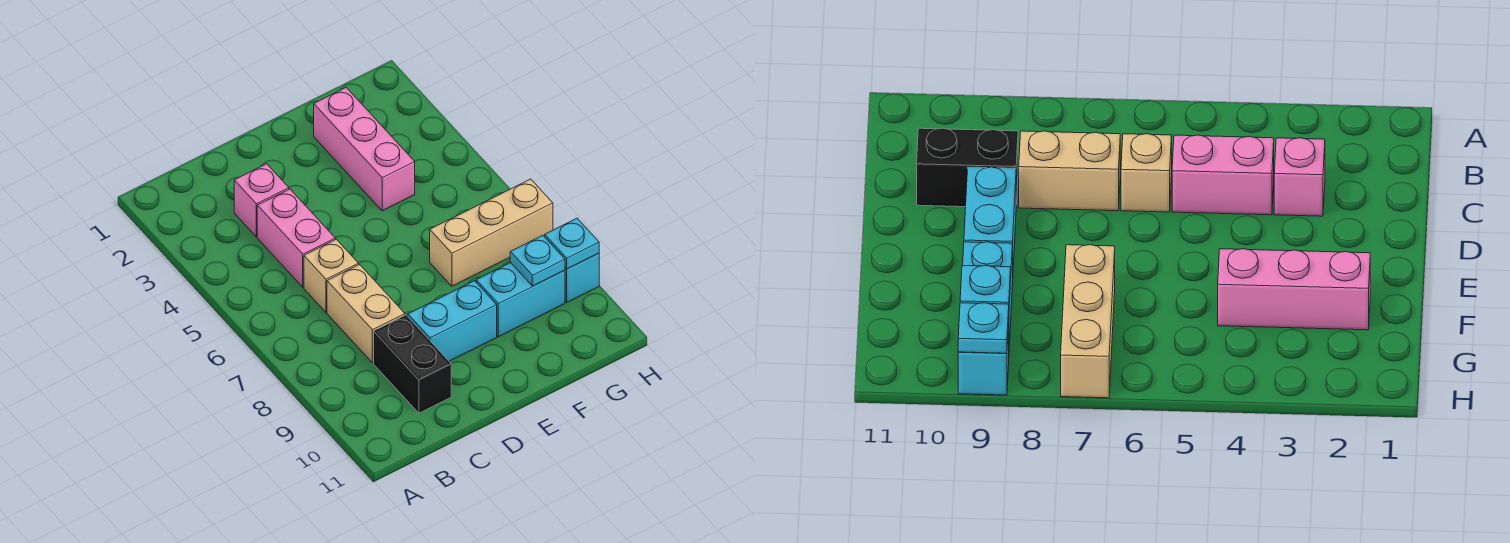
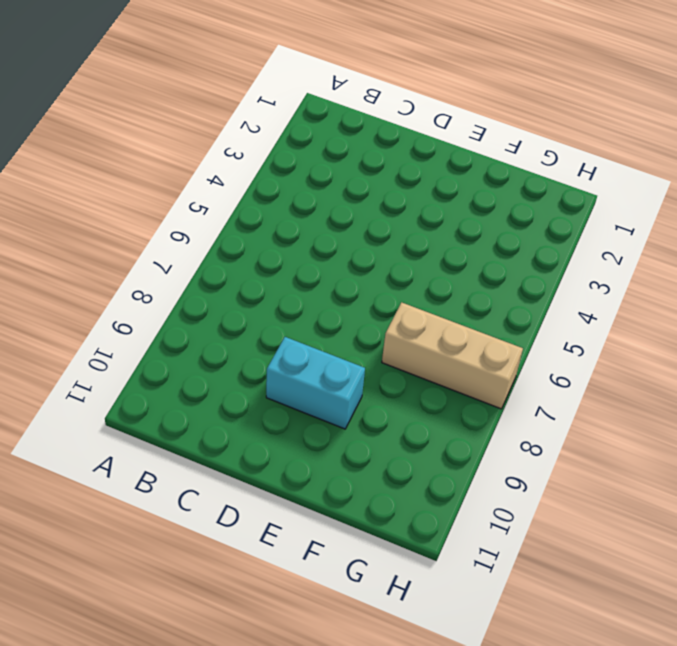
none -> pink 1x1 brick [234,164,289,237]
none -> pink 1x2 brick [257,189,335,287]
none -> tan 1x1 brick [304,239,359,312]

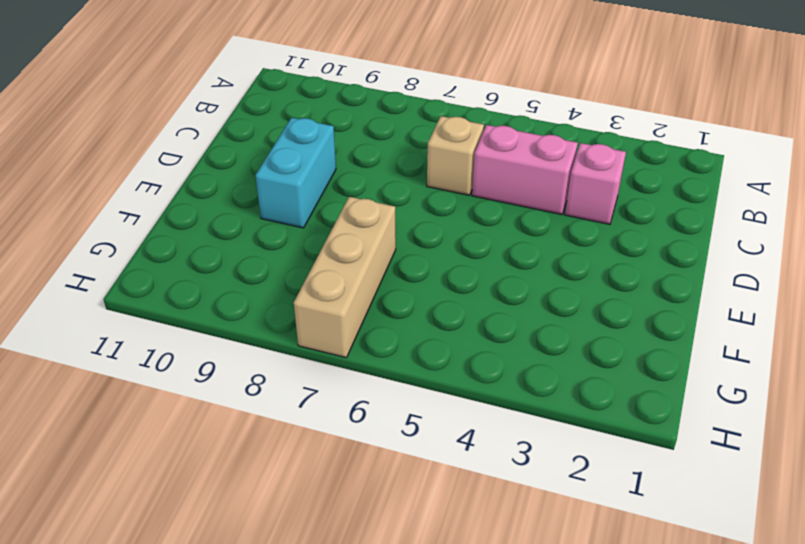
none -> tan 1x2 brick [327,265,405,363]
none -> black 1x2 brick [374,315,451,413]
none -> pink 1x3 brick [314,88,415,211]

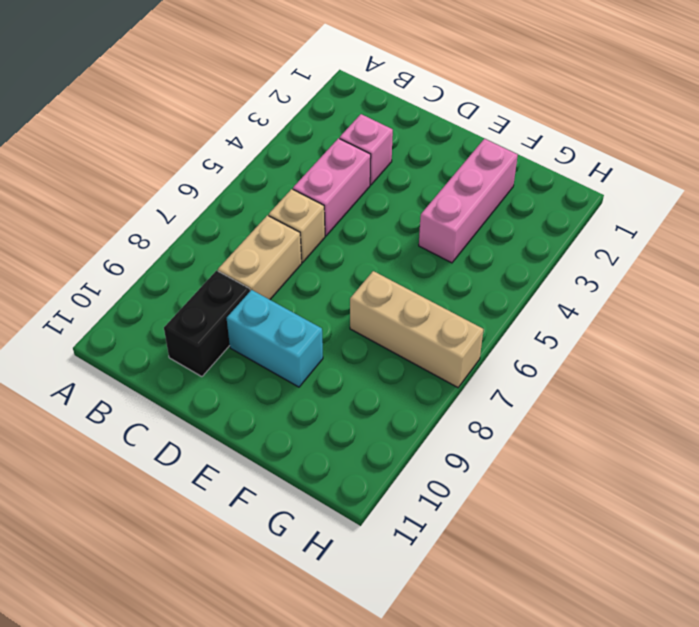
none -> cyan 1x2 brick [476,263,565,337]
none -> cyan 1x1 brick [565,253,599,302]
none -> cyan 1x1 plate [510,235,565,286]

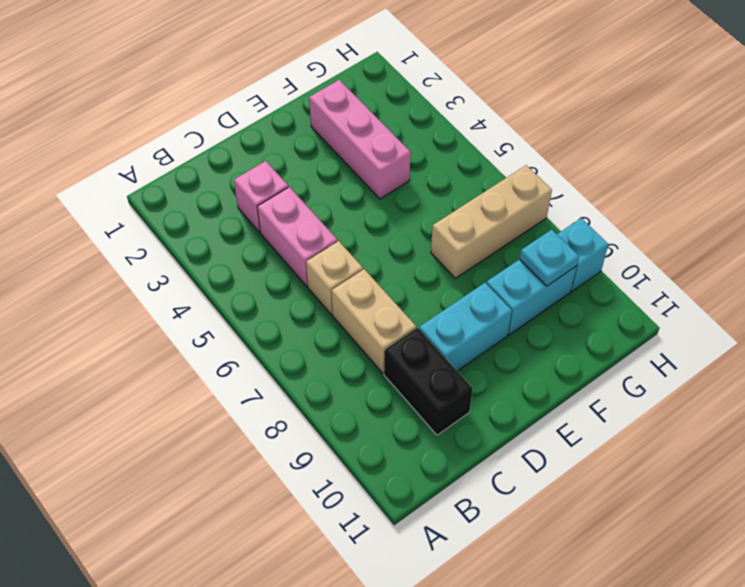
none -> cyan 1x1 plate [545,218,599,269]

